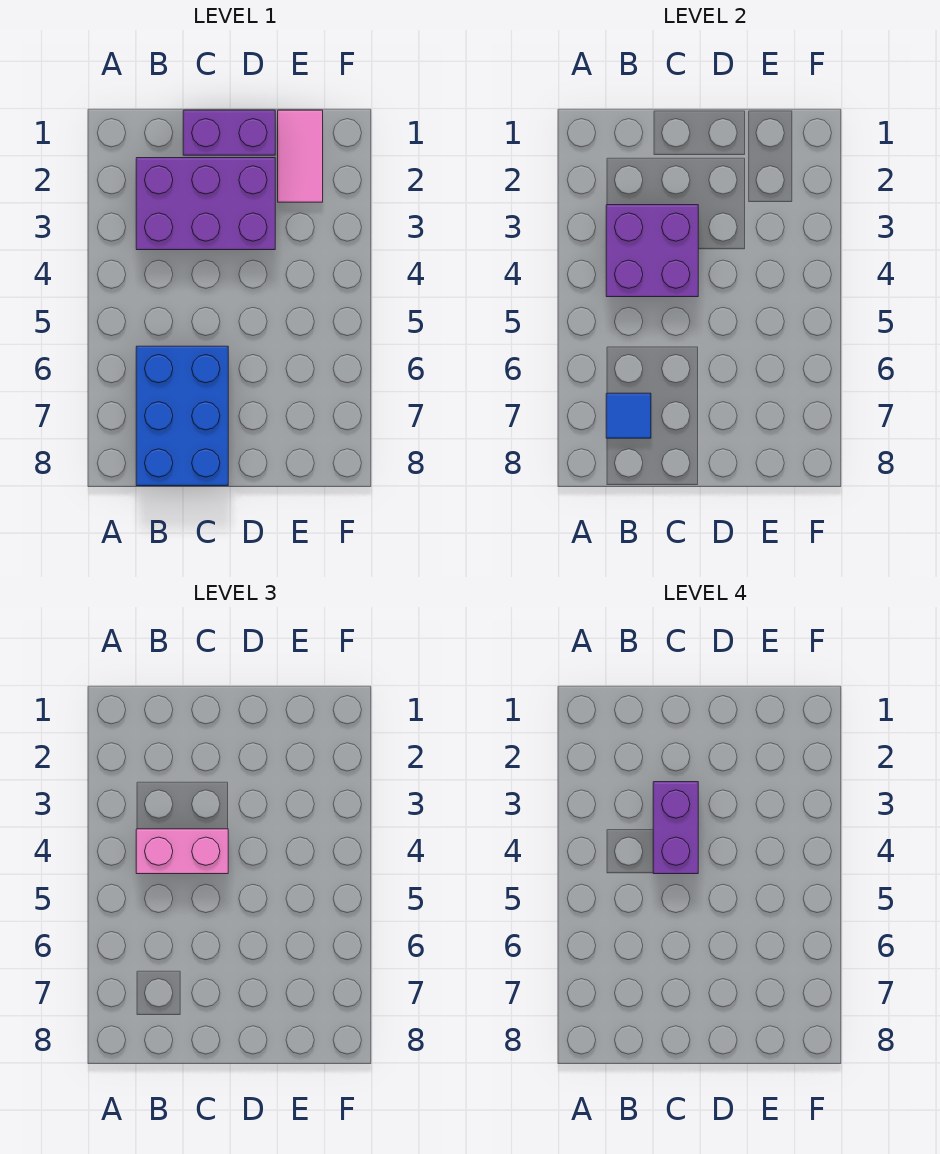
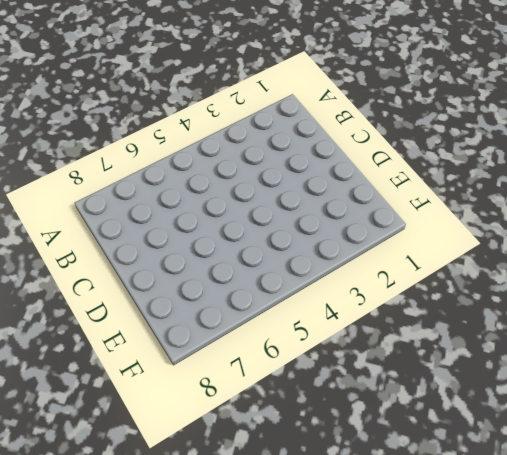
none -> purple 2x3 brick [136,158,275,250]
none -> blue 2x3 brick [136,346,228,486]

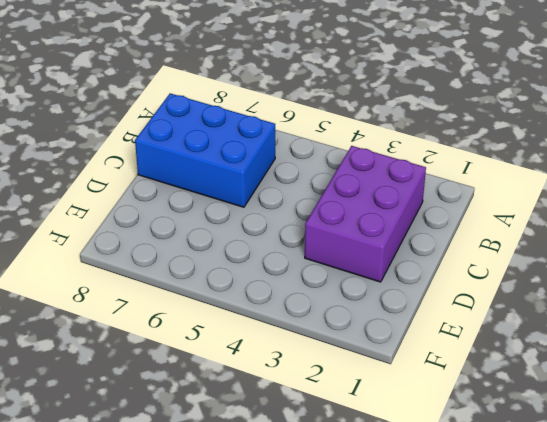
none -> purple 1x2 brick [183,110,275,155]
none -> pink 1x2 tile [278,110,323,202]

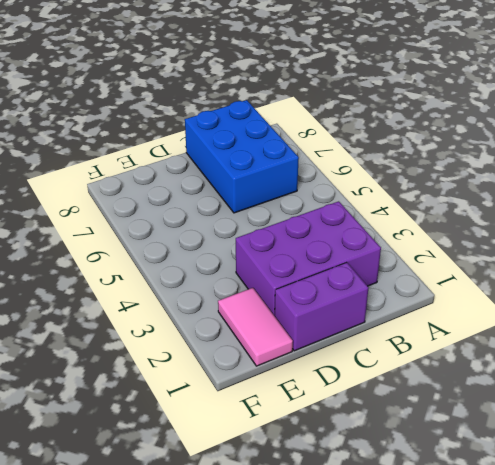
none -> purple 2x2 brick [606,205,698,297]
none -> blue 1x1 tile [606,393,651,438]

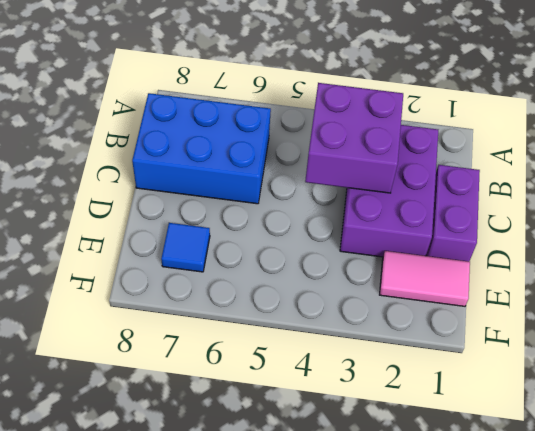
blue 1x1 tile [161,223,210,272] -> blue 1x1 tile moved to [606,393,651,438]
none -> pink 1x2 brick [136,829,228,874]
none -> purple 1x2 brick [653,782,698,874]

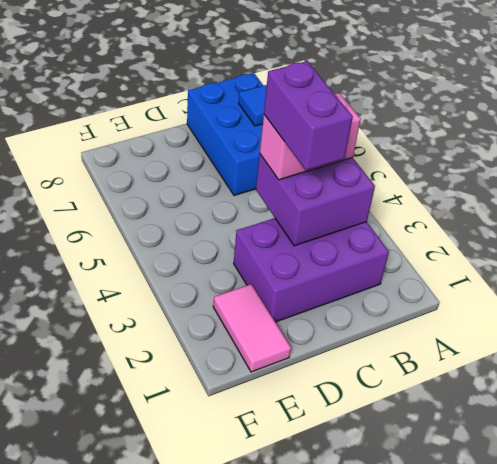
none -> purple 1x2 brick [183,110,275,155]

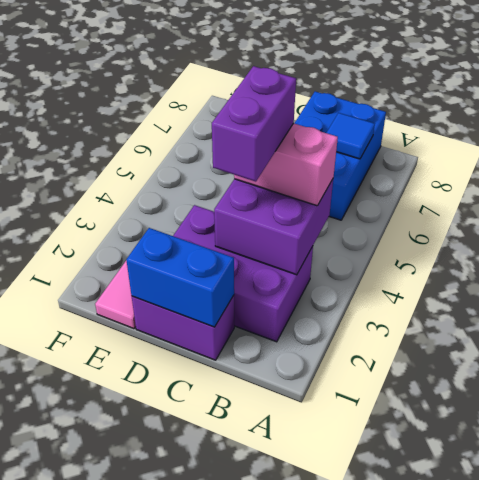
blue 1x2 brick [126,228,234,327] -> none

